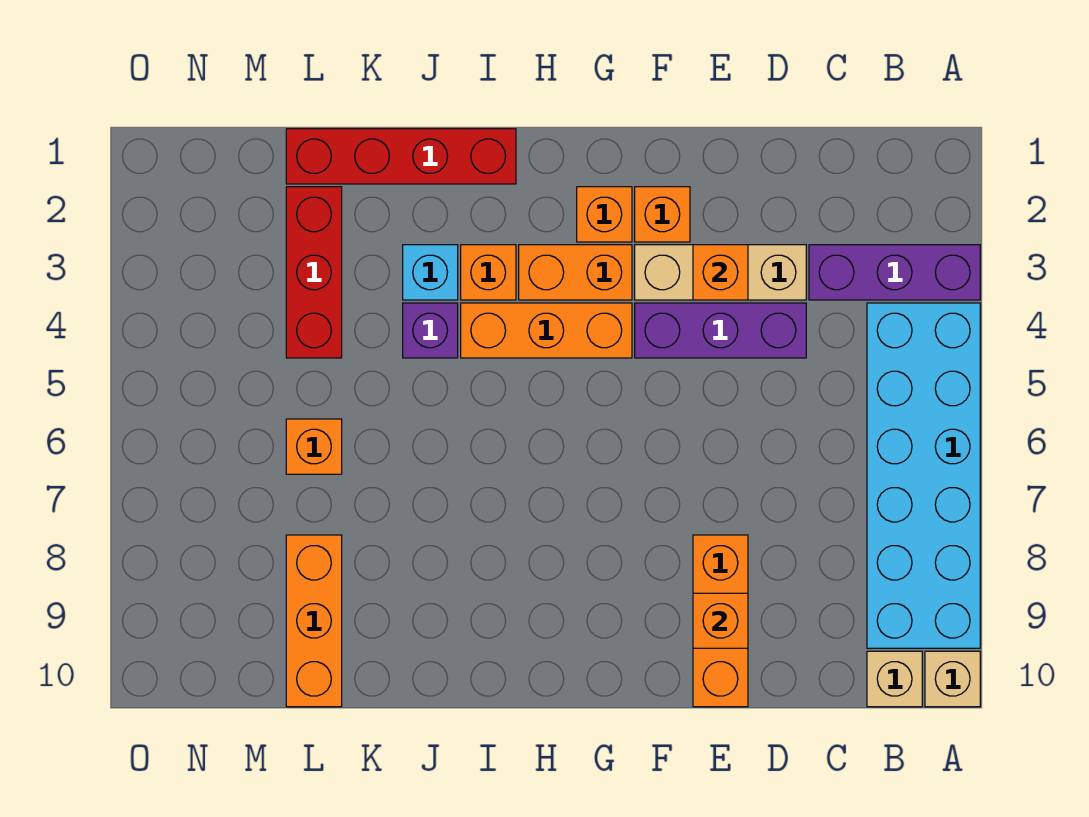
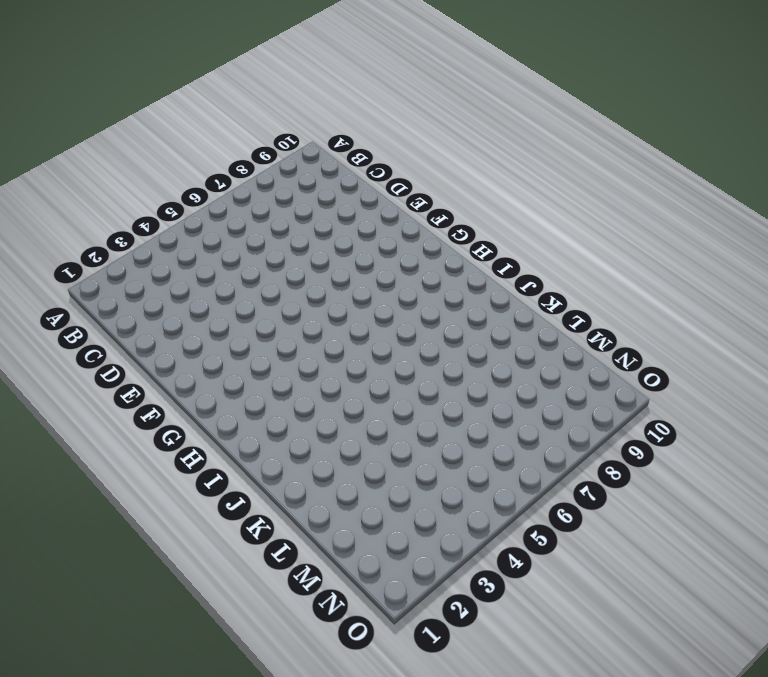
none -> purple 1x3 brick [809,245,980,300]
none -> cyan 2x6 brick [867,303,980,648]
none -> tan 1x1 brick [925,651,980,707]

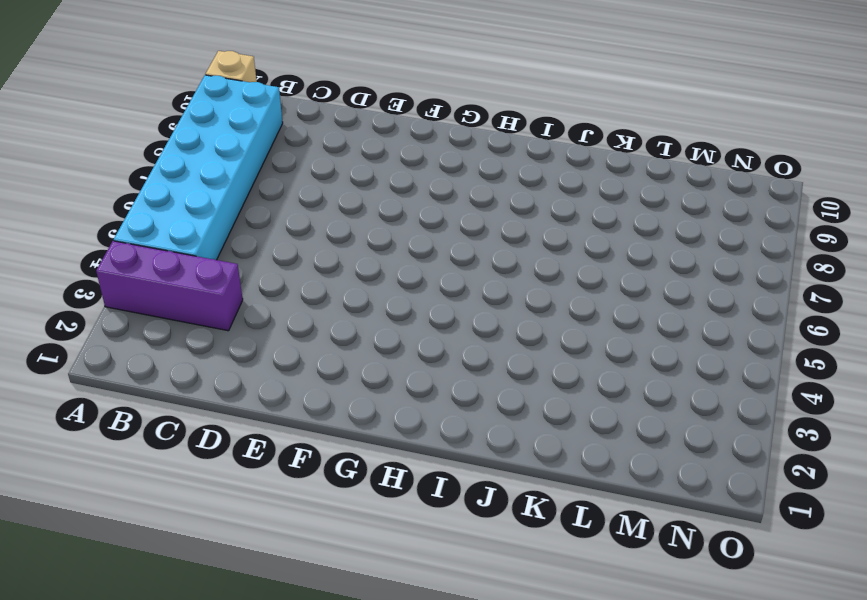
none -> tan 1x1 brick [867,651,922,707]
none -> tan 1x3 brick [635,245,806,300]
none -> purple 1x3 brick [635,303,806,358]

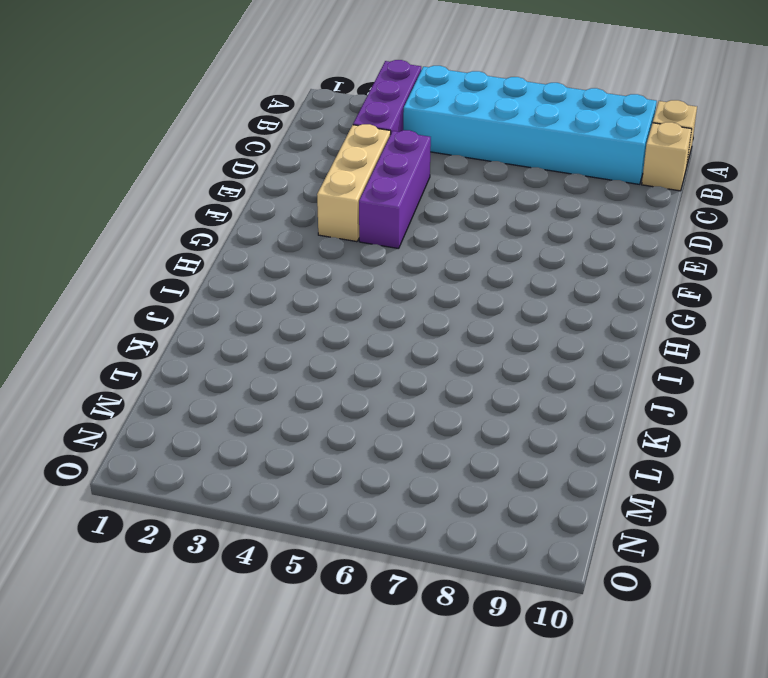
none -> orange 1x3 brick [693,535,748,707]
none -> orange 1x1 brick [635,187,690,242]
none -> orange 1x1 brick [577,187,632,242]

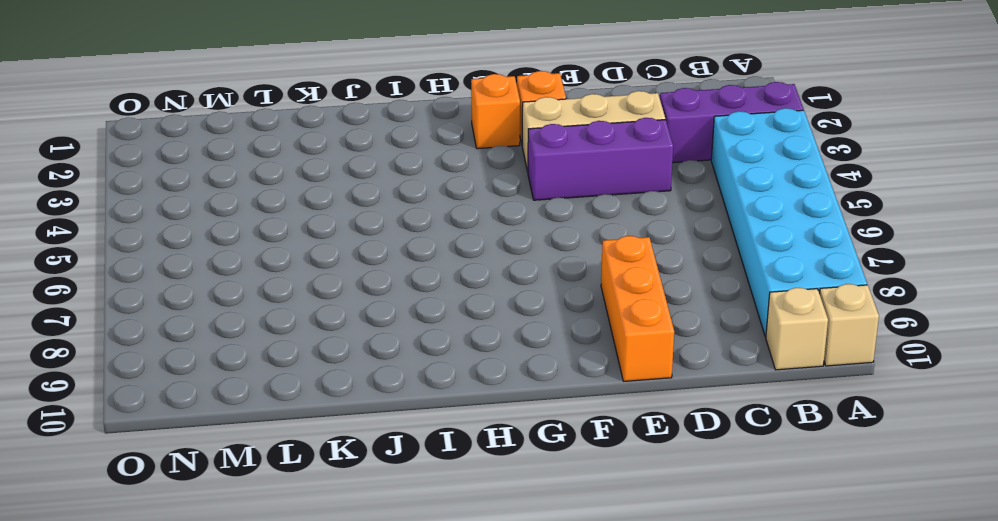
none -> orange 1x2 brick [519,245,632,300]
none -> orange 1x3 brick [461,303,632,358]
none -> red 1x4 brick [286,129,516,184]

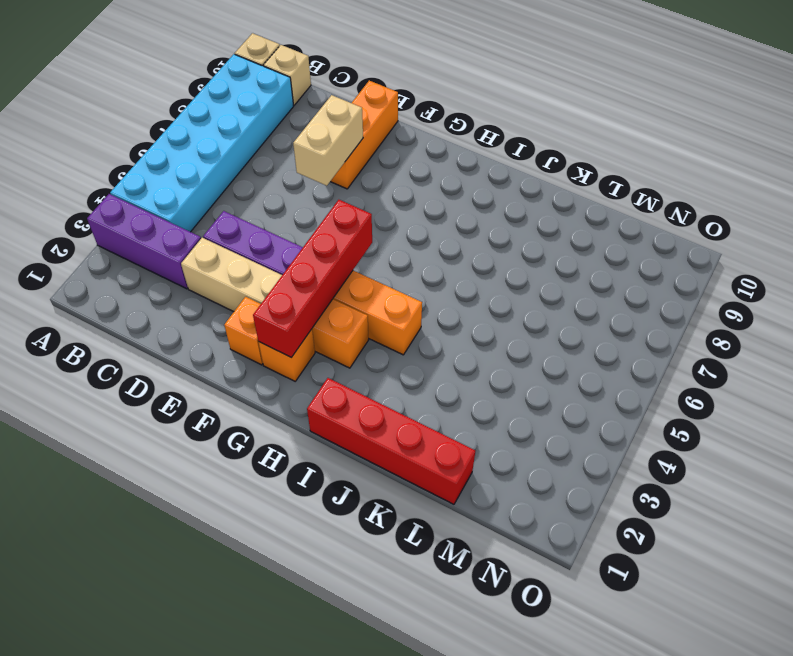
tan 1x2 brick [293,95,363,186] -> none
red 1x4 brick [253,200,372,358] -> none
none -> orange 1x1 brick [461,245,516,300]
none -> cyan 1x1 brick [403,245,458,300]
none -> purple 1x1 brick [403,303,458,358]

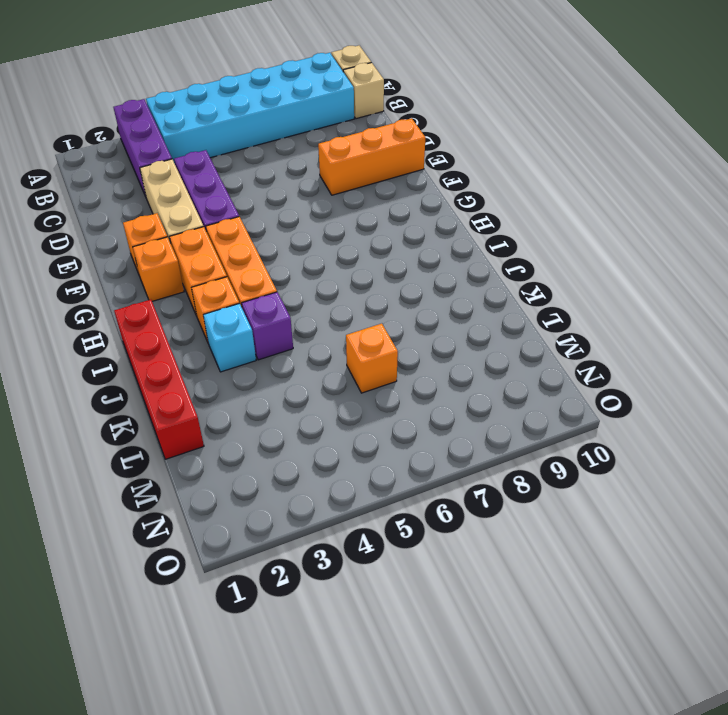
none -> red 1x3 brick [286,187,342,358]
none -> orange 1x3 brick [286,535,342,707]
none -> orange 1x1 brick [693,245,748,300]

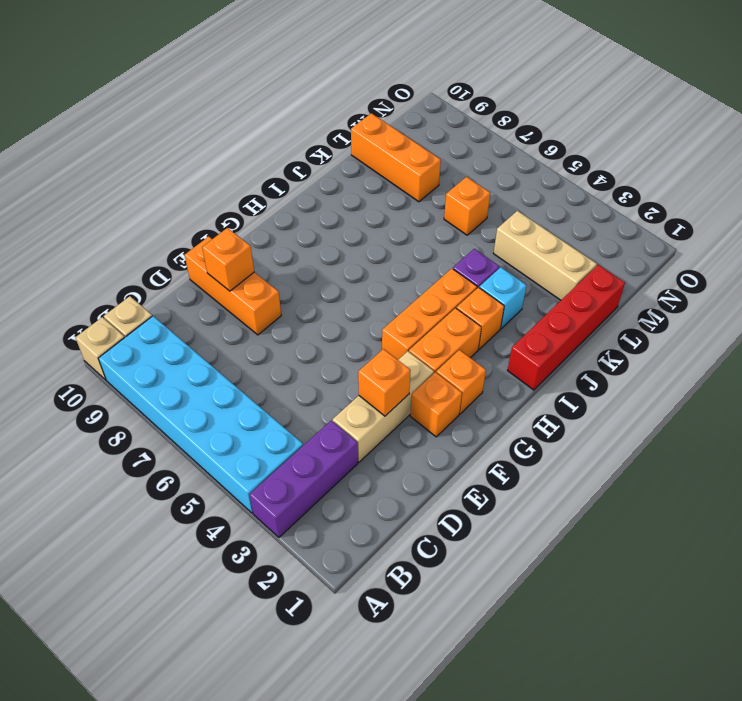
tan 1x3 brick [494,211,597,300] -> red 1x3 brick [286,187,342,358]
none -> purple 1x3 brick [635,303,806,358]

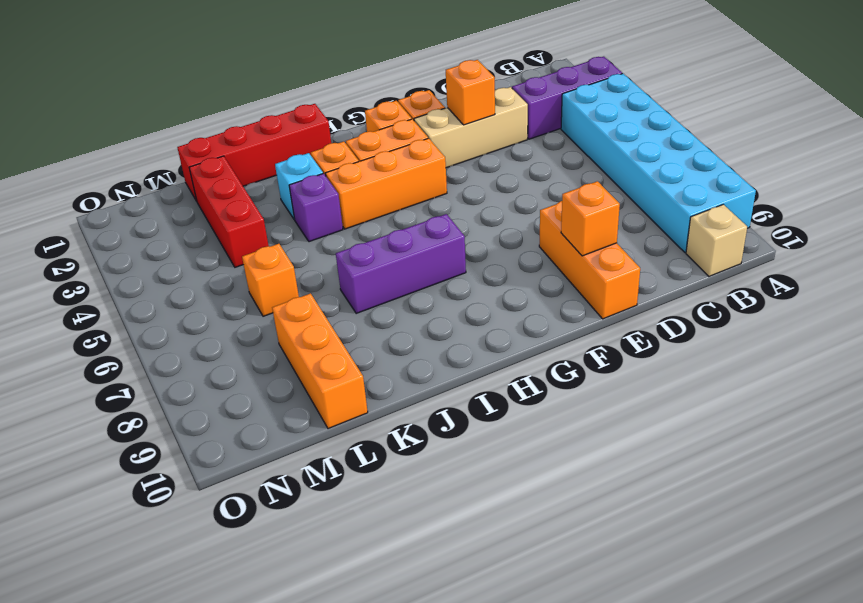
purple 1x3 brick [336,214,466,313] -> purple 1x3 brick moved to [635,303,806,358]
none -> tan 1x1 brick [925,651,980,707]

